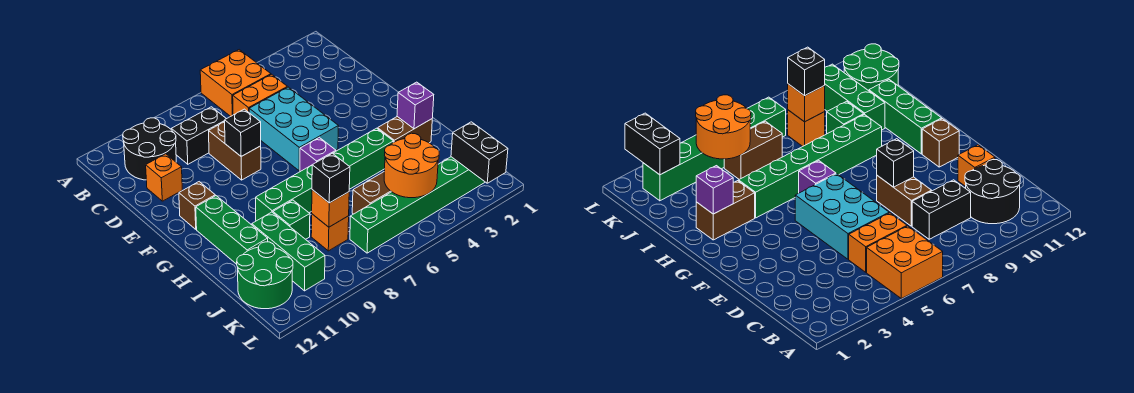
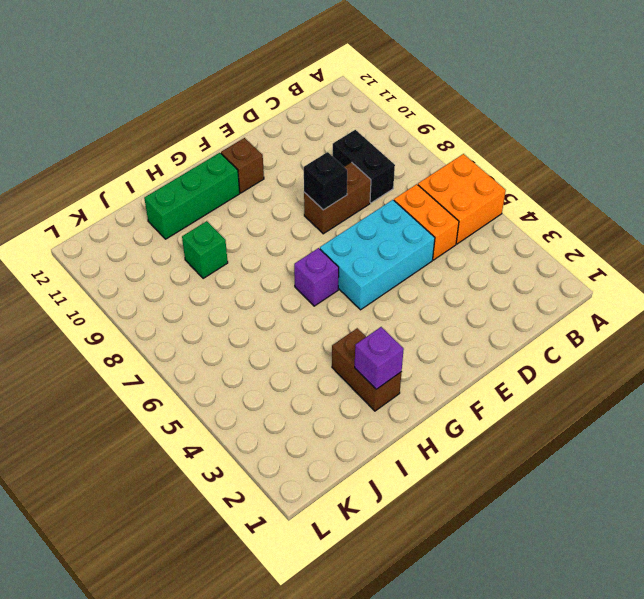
none -> black 2x2 round brick [123,118,176,180]
none -> orange 1x1 brick [146,154,182,201]
none -> green 1x6 brick [256,128,393,221]

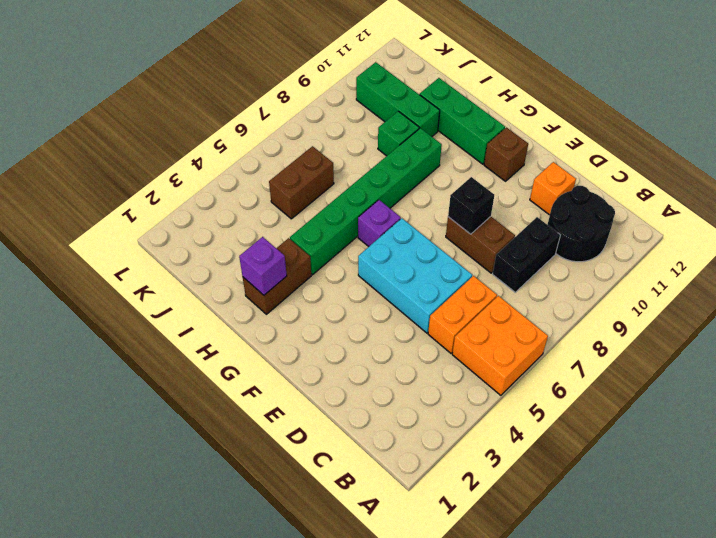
none -> orange 1x1 brick [311,214,349,251]
none -> green 2x2 round brick [237,242,293,309]
none -> green 1x6 brick [350,157,485,253]

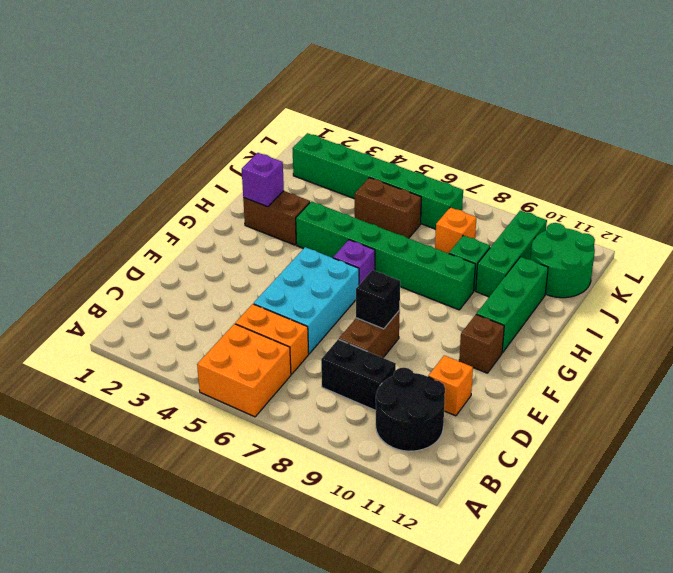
none -> orange 2x2 round brick [384,133,439,198]
none -> orange 1x1 brick [312,190,349,227]
none -> black 1x2 brick [451,122,508,183]

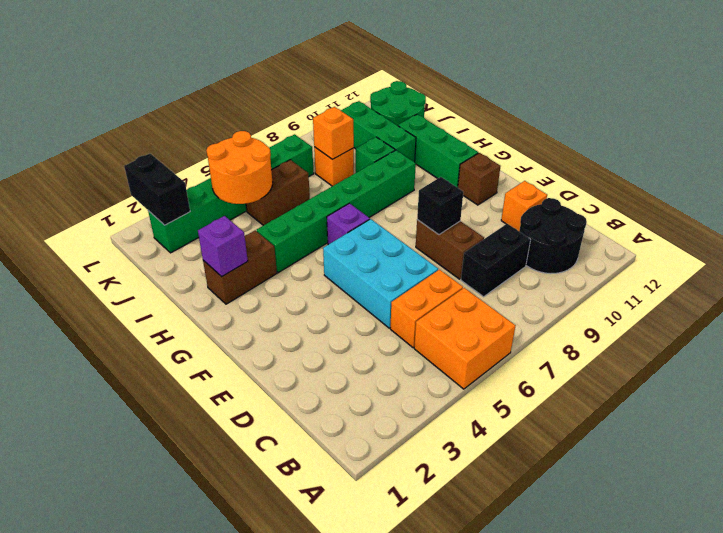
none -> black 1x1 brick [312,153,350,203]

